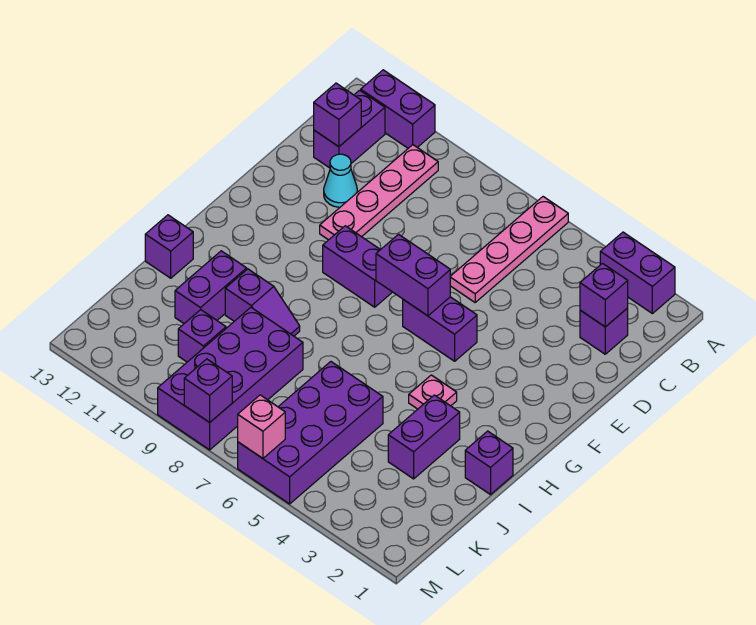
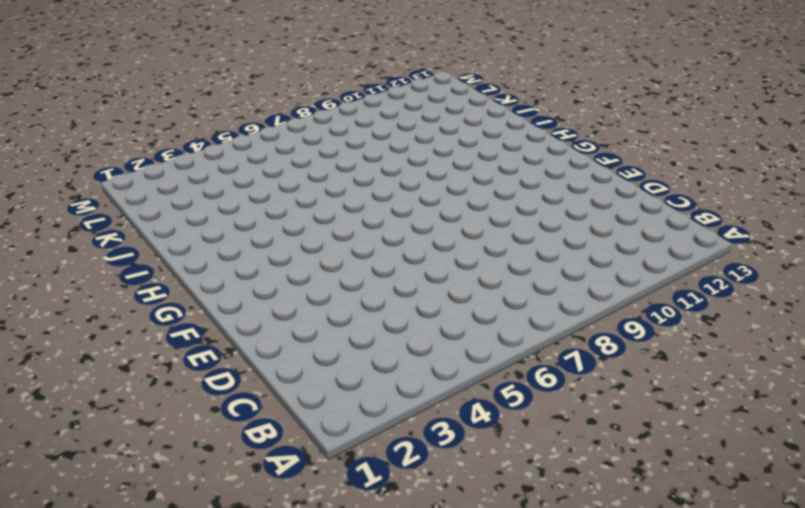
none -> purple 1x2 brick [600,232,675,314]
none -> pink 1x4 plate [450,197,568,302]
none -> purple 1x2 brick [361,70,435,148]

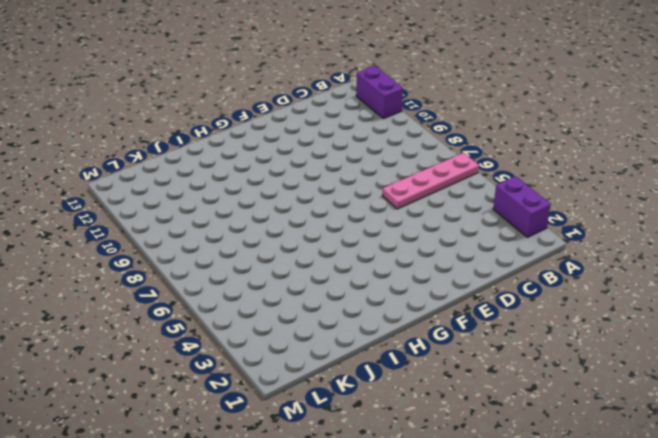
none -> pink 1x4 plate [320,145,438,240]
none -> purple 1x2 brick [314,90,385,168]
none -> purple 1x1 brick [580,308,628,354]

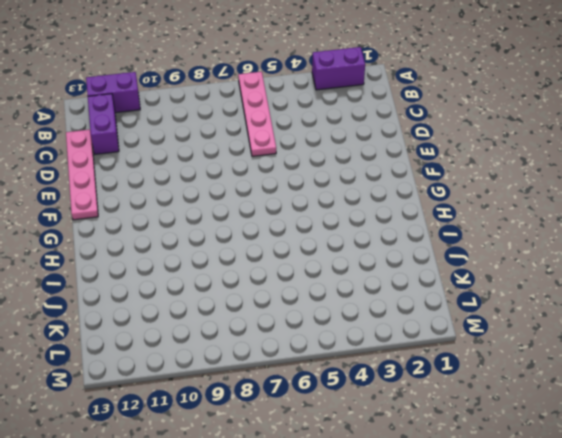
pink 1x4 plate [66,130,98,220] -> pink 1x4 plate moved to [320,145,438,240]
none -> purple 1x1 brick [580,308,628,354]
none -> cyan 1x1 cone [324,154,357,207]
none -> purple 1x2 brick [403,297,477,361]

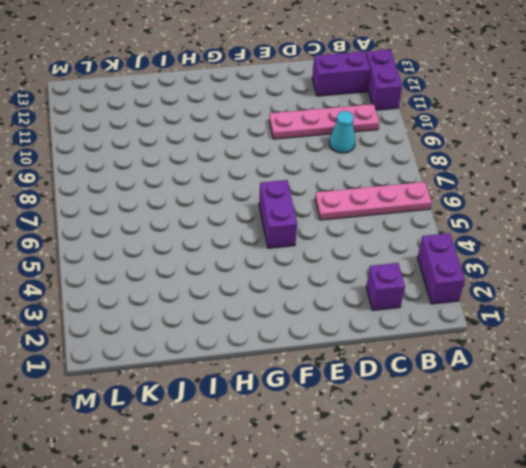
cyan 1x1 cone [329,111,355,153] -> cyan 1x1 cone moved to [324,154,357,207]
none -> purple 1x2 brick [323,226,392,307]
none -> pink 1x1 plate [409,375,457,409]
none -> purple 1x1 brick [465,431,513,495]

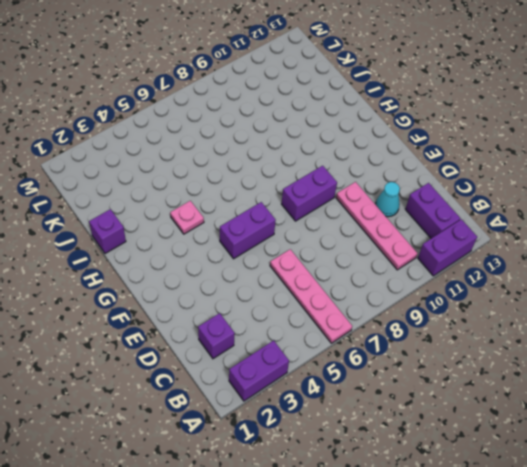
none -> purple 1x2 brick [388,395,460,479]
none -> purple 1x2 slope [225,269,300,336]
none -> purple 1x2 brick [175,251,247,324]

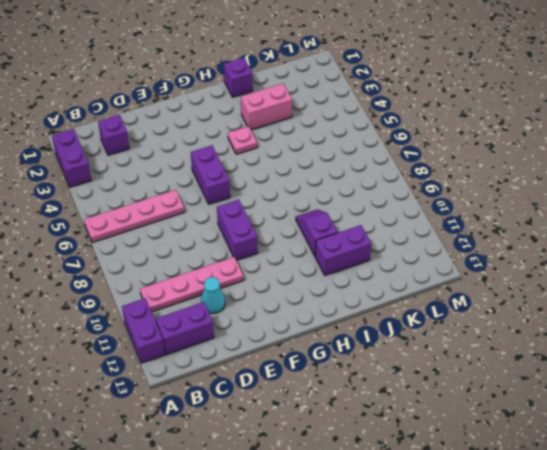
pink 1x2 brick [241,84,292,130] -> purple 1x2 brick [388,395,460,479]
none -> purple 1x1 brick [145,215,193,278]
none -> purple 2x4 brick [238,362,383,504]
none -> purple 2x4 brick [158,308,303,450]

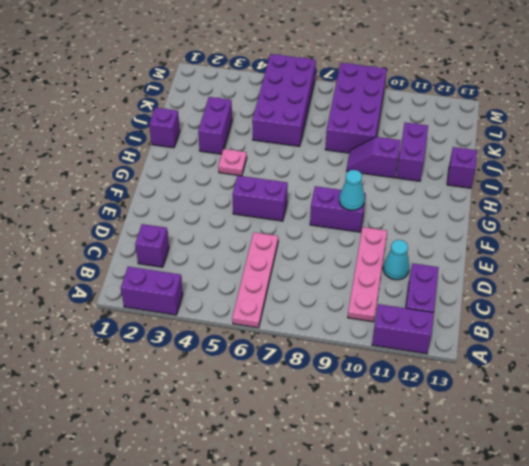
cyan 1x1 cone [339,170,365,210] -> none
none -> purple 1x1 brick [178,310,226,362]
none -> purple 1x1 brick [580,263,628,327]
none -> purple 1x1 brick [314,83,361,147]

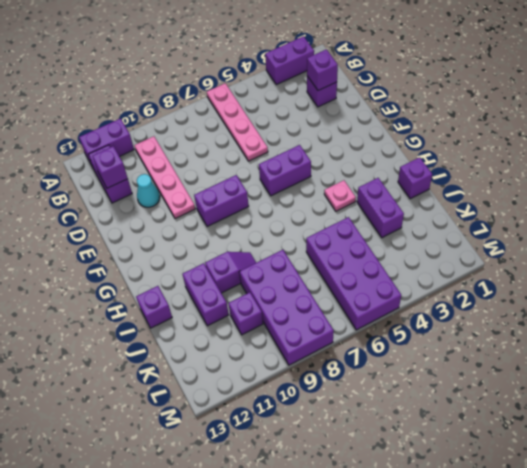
none -> purple 1x2 brick [376,234,450,316]
none -> pink 1x1 brick [238,395,285,458]
none -> purple 1x1 brick [184,359,232,422]

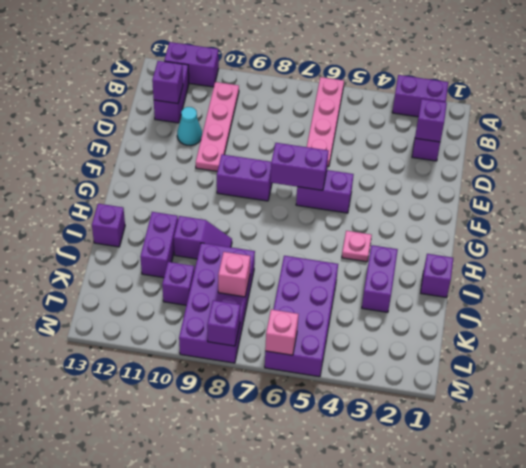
pink 1x1 brick [218,252,250,297] -> none

